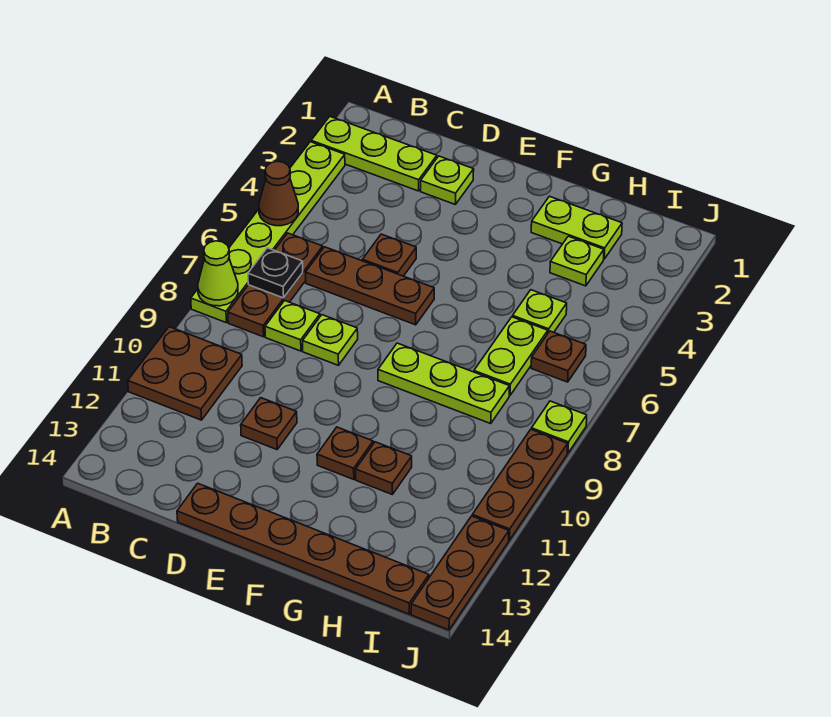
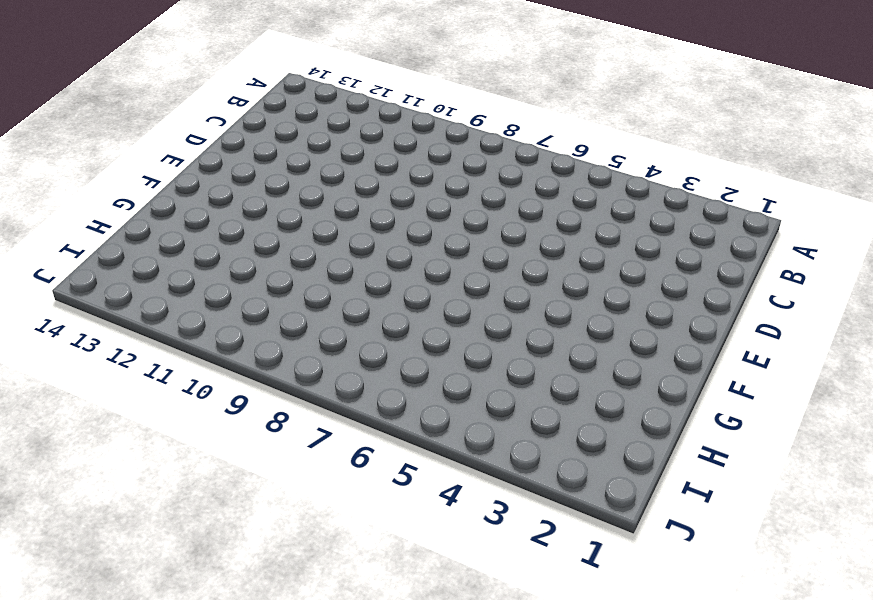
none -> lime 1x3 plate [311,117,437,191]
none -> lime 1x6 plate [191,142,345,322]
none -> brown 2x2 plate [128,327,242,420]

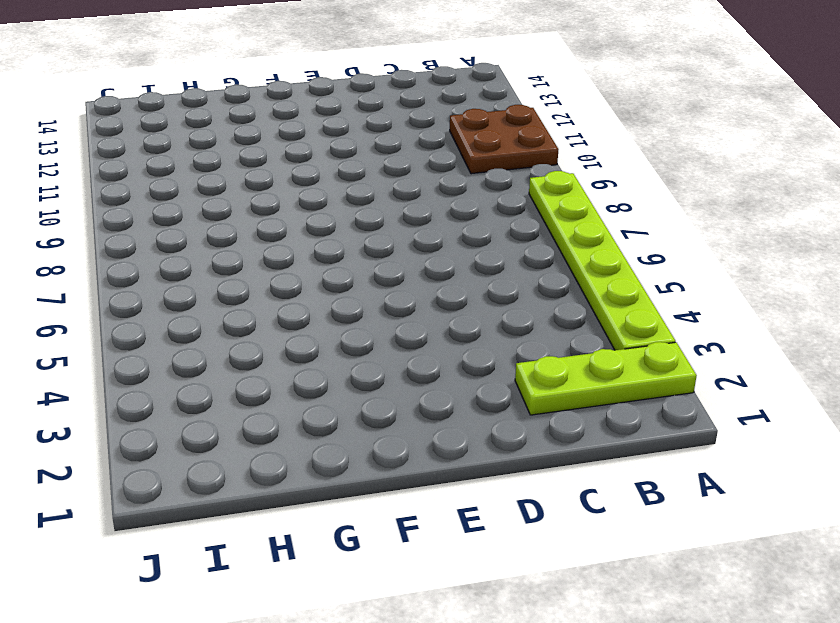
none -> brown 1x3 plate [228,233,323,337]
none -> brown 1x3 plate [305,247,434,325]
none -> lime 1x1 plate [265,301,320,351]

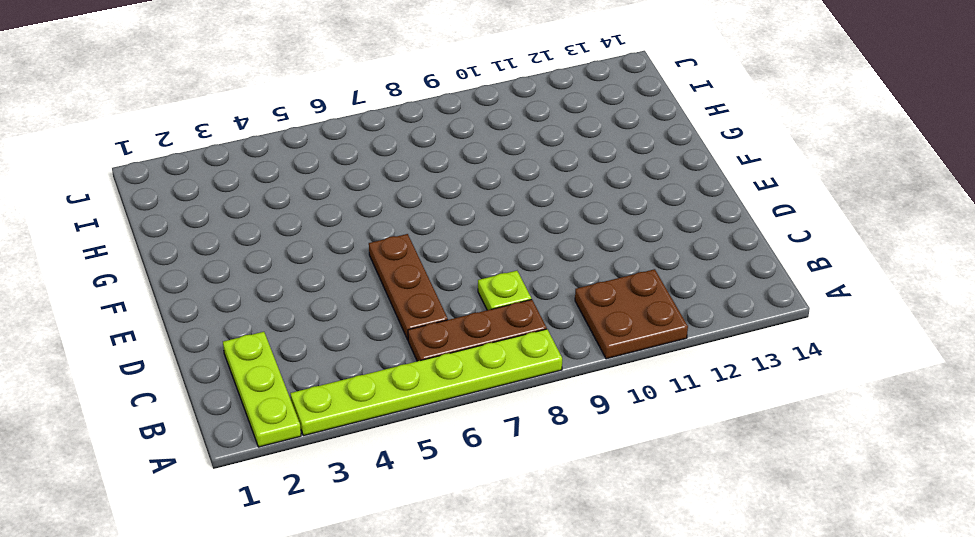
none -> lime 1x1 plate [421,156,474,204]
none -> brown 1x1 plate [362,234,416,276]
none -> lime 1x1 plate [303,315,358,365]

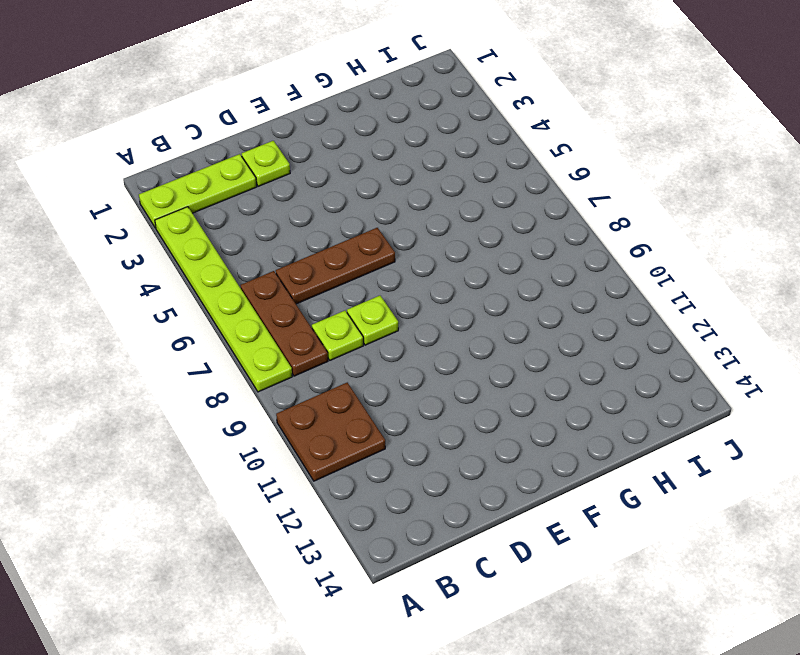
none -> brown 1x1 plate [362,234,416,276]
none -> brown 1x1 plate [241,398,297,450]
none -> brown 1x6 plate [177,483,429,614]

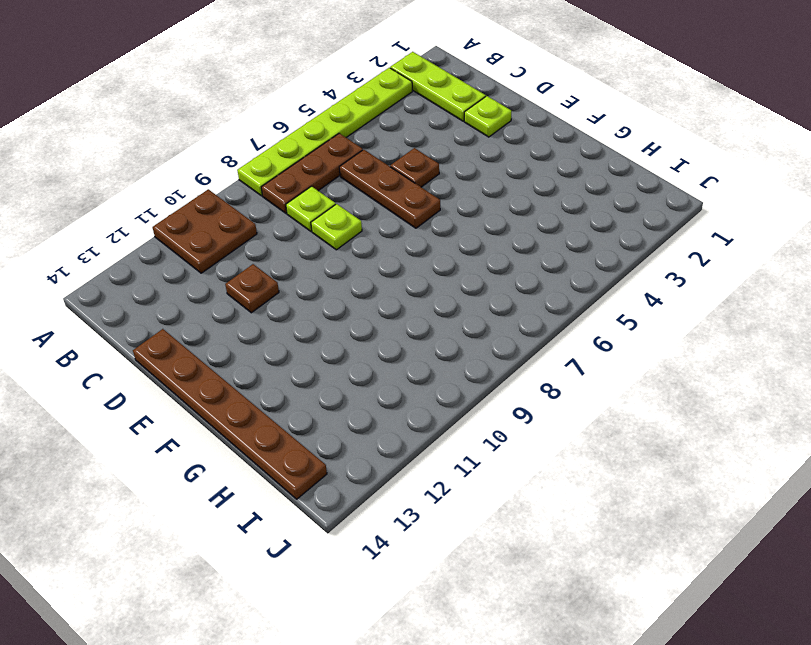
none -> lime 1x3 plate [378,343,509,423]
none -> brown 1x1 plate [317,427,373,480]
none -> lime 1x2 plate [531,196,622,259]

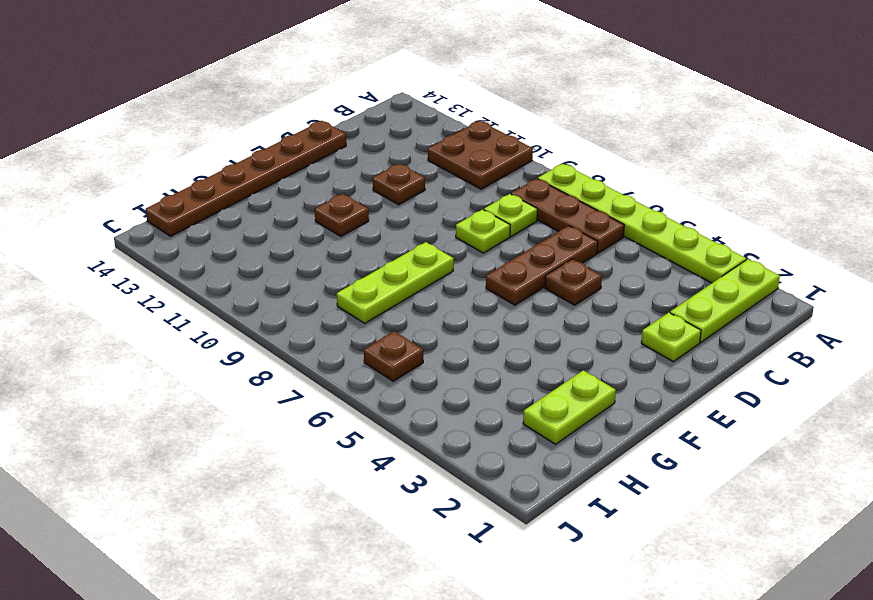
none -> brown 1x1 plate [356,442,412,495]
none -> lime 1x1 plate [550,236,604,286]
none -> lime 1x1 plate [513,290,567,333]

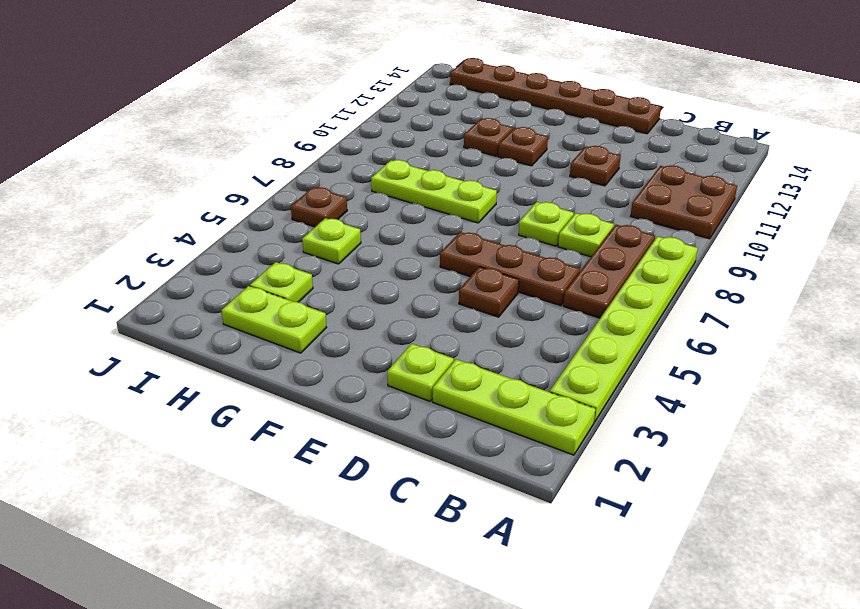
none -> lime 1x2 plate [474,317,548,395]
none -> lime 1x1 plate [531,401,587,453]
none -> brown 1x3 plate [472,430,568,540]

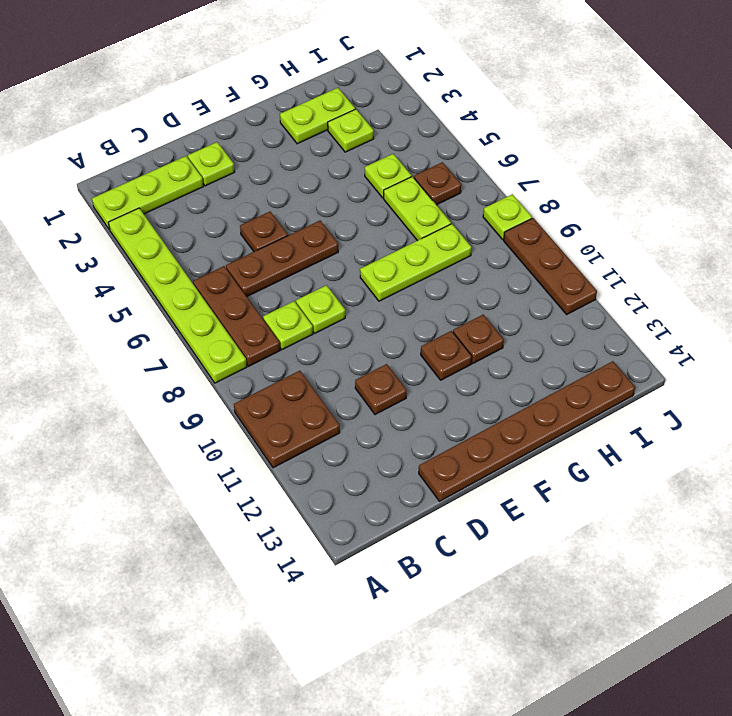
none -> brown 1x3 plate [411,516,509,630]
none -> brown 1x1 cone [259,161,298,226]
none -> lime 1x1 cone [198,241,238,306]

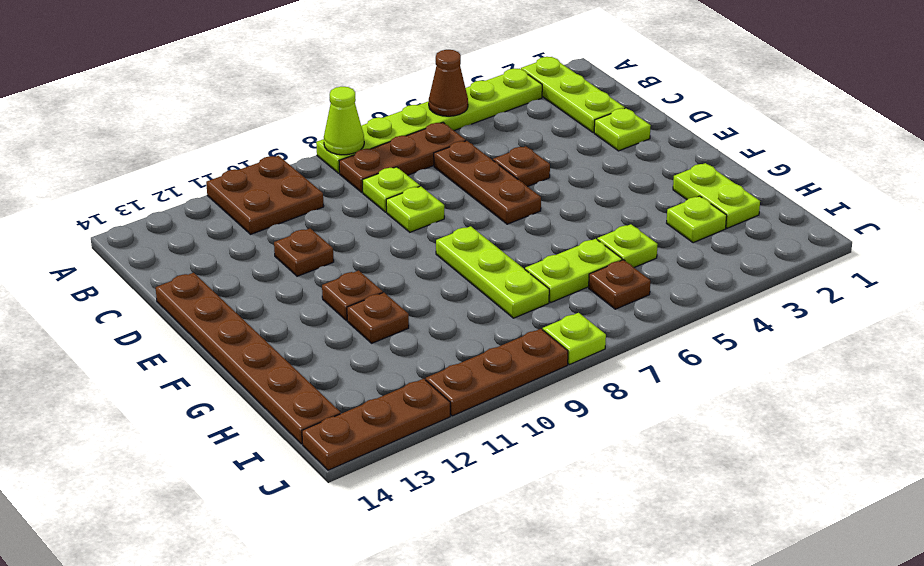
none -> black 1x1 plate [248,248,303,298]

